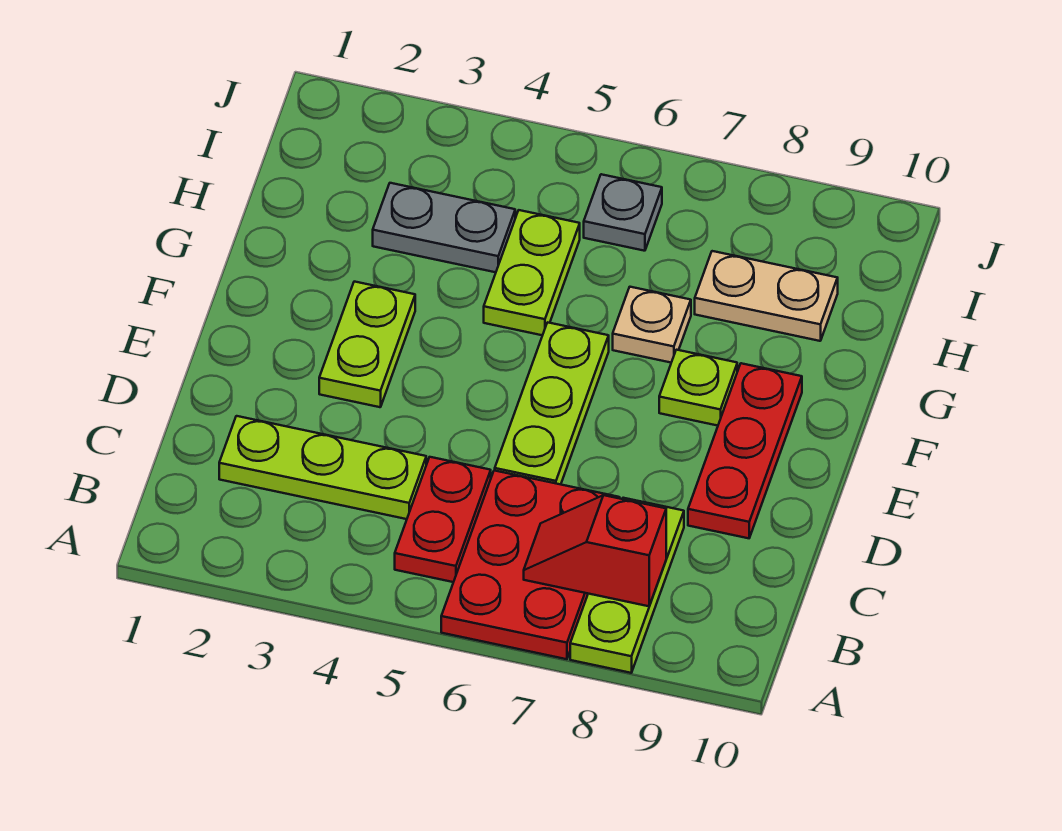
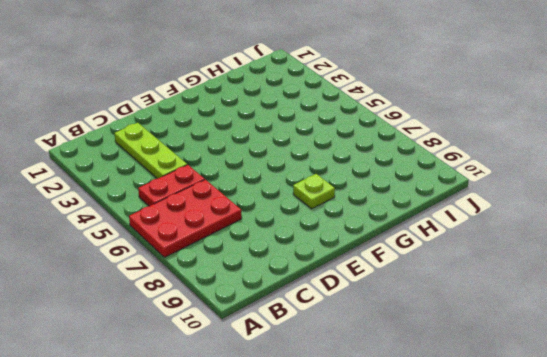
none -> lime 1x3 plate [570,498,684,673]
none -> lime 1x3 plate [495,322,609,484]
none -> red 1x3 plate [688,363,802,538]

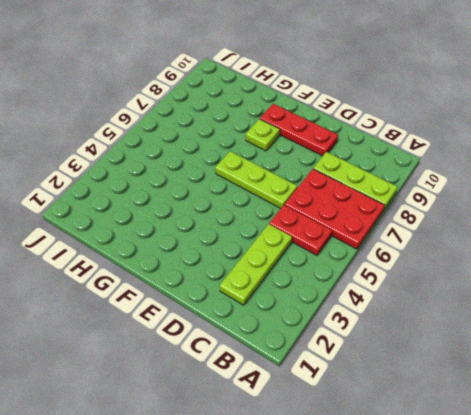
none -> lime 1x2 plate [319,282,415,407]
none -> lime 1x2 plate [484,210,580,335]
none -> tan 1x1 plate [613,287,691,363]

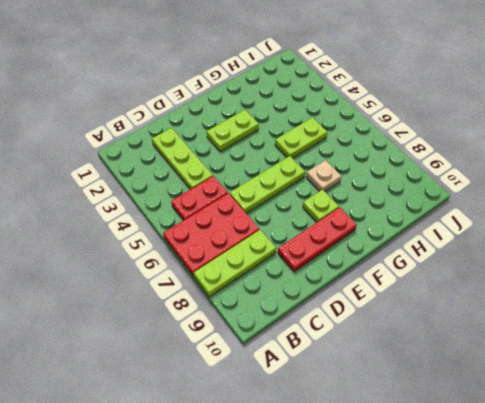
none -> grey 1x2 plate [373,183,515,272]
none -> tan 1x2 plate [695,251,838,341]
none -> grey 1x1 plate [584,174,662,251]

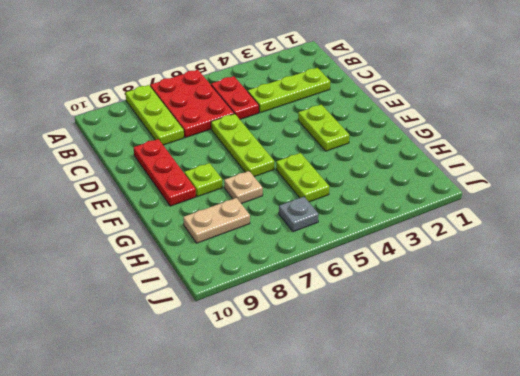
none -> grey 1x2 plate [373,183,515,272]
none -> red 1x2 slope [524,495,666,606]

